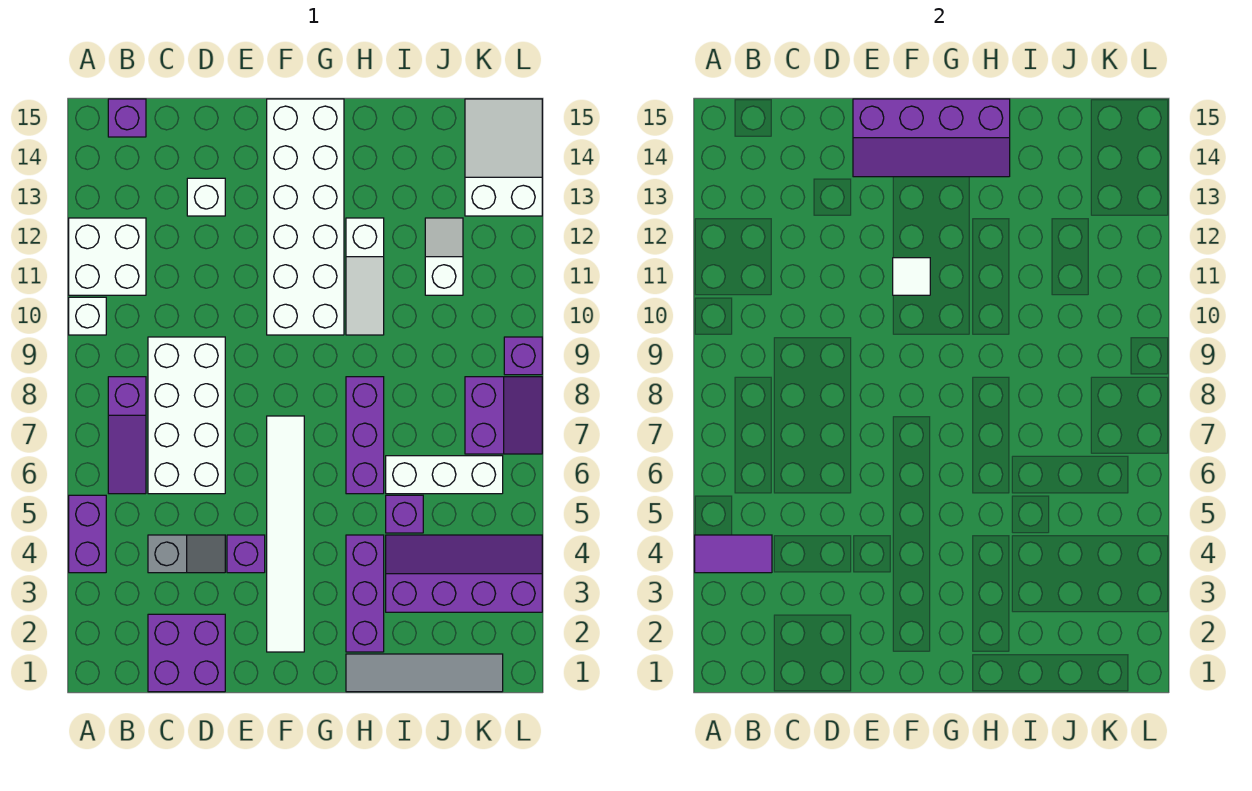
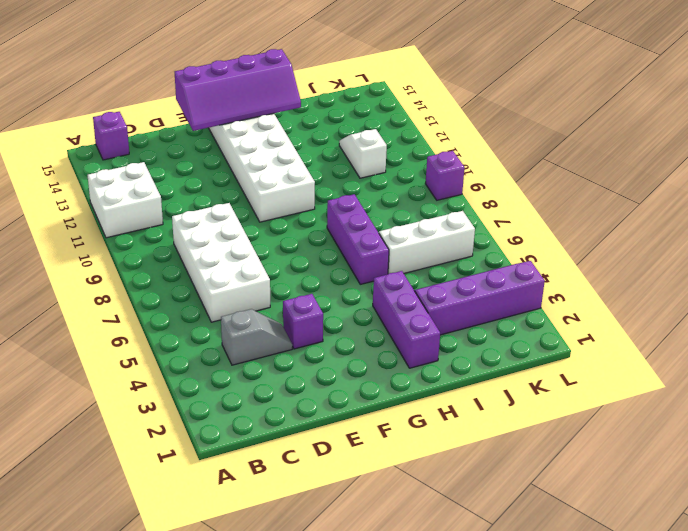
none -> purple 1x2 brick [69,495,106,573]
none -> white 1x1 brick [69,297,106,335]
none -> purple 1x3 slope [108,377,146,494]

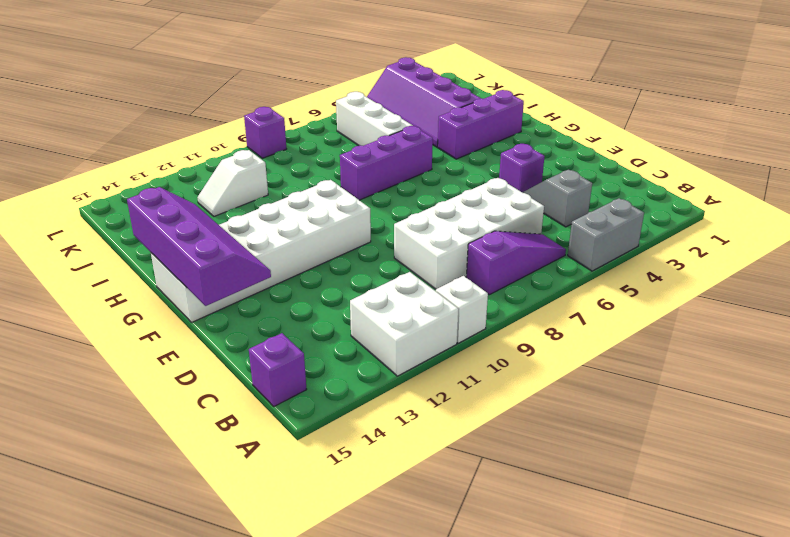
grey 1x2 brick [568,198,644,271] -> purple 1x2 brick [69,495,106,573]
none -> purple 2x2 brick [148,614,225,692]
none -> white 1x1 brick [187,178,225,216]
none -> white 1x6 tile [267,416,304,652]

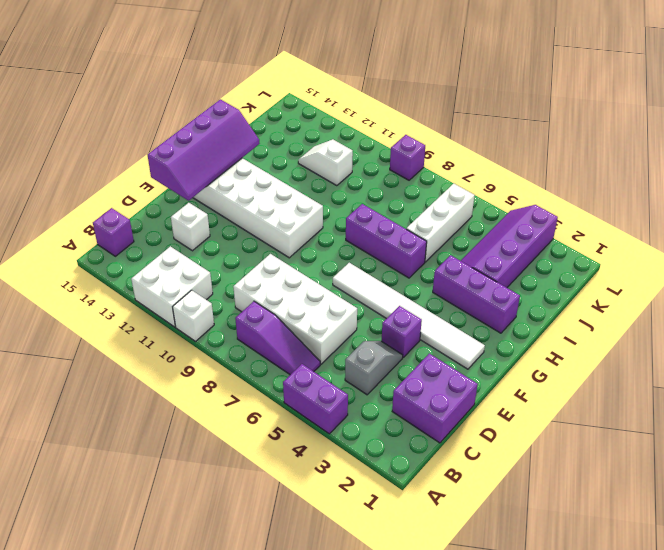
none -> grey 1x4 tile [346,654,503,692]
none -> white 1x3 slope [346,218,384,335]
none -> purple 1x1 brick [386,495,423,533]

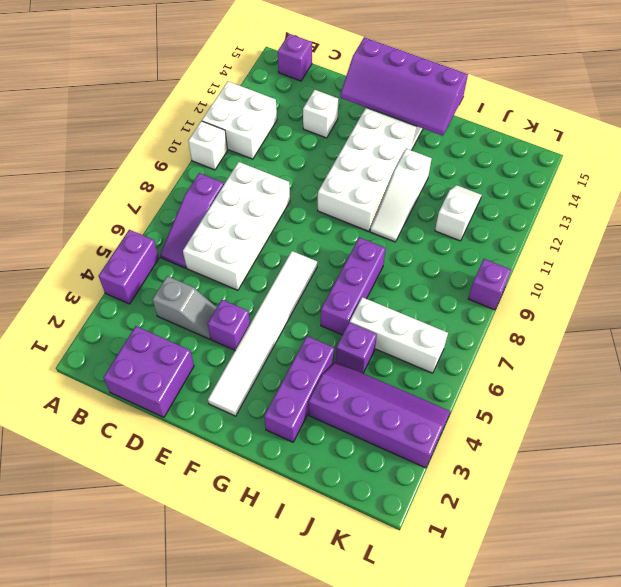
none -> grey 1x4 tile [346,654,503,692]
none -> purple 2x2 slope [465,377,542,454]
none -> white 2x3 slope [465,99,542,216]

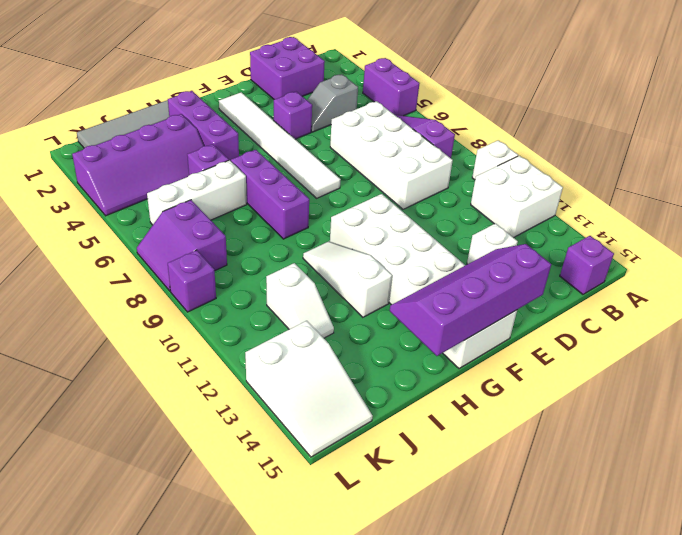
none -> purple 1x2 tile [695,535,772,573]
none -> white 1x1 tile [893,258,930,295]

